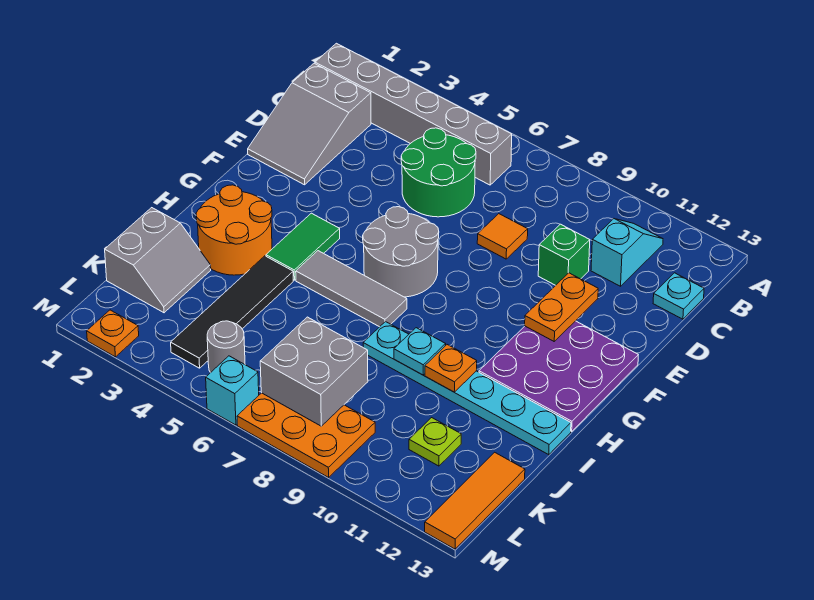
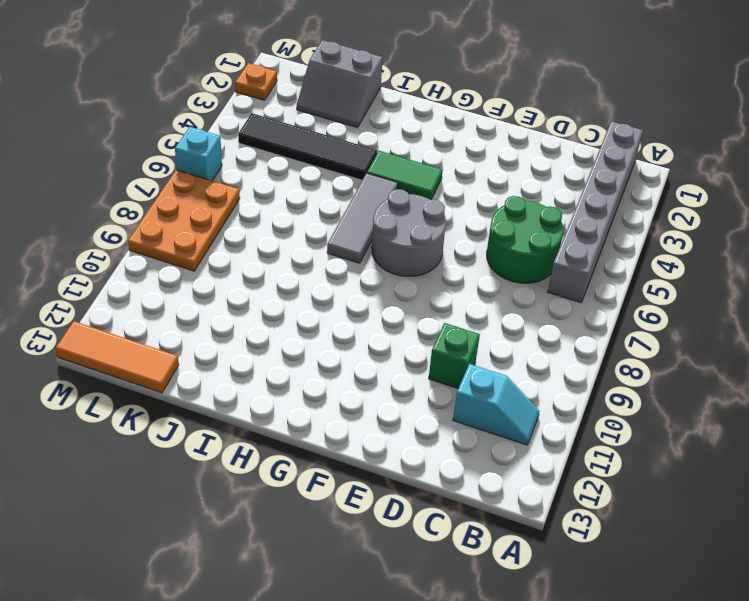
none -> grey 2x3 slope [248,63,371,185]
none -> cyan 1x1 plate [653,273,704,319]
none -> orange 1x1 tile [477,214,528,259]

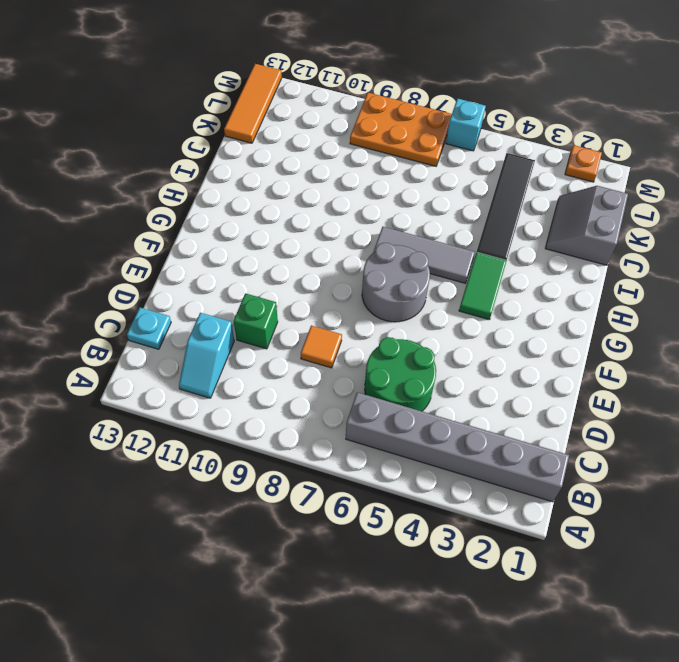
none -> grey 2x3 slope [248,63,371,185]
none -> purple 3x3 plate [479,321,638,431]
none -> orange 2x2 round brick [196,185,272,275]

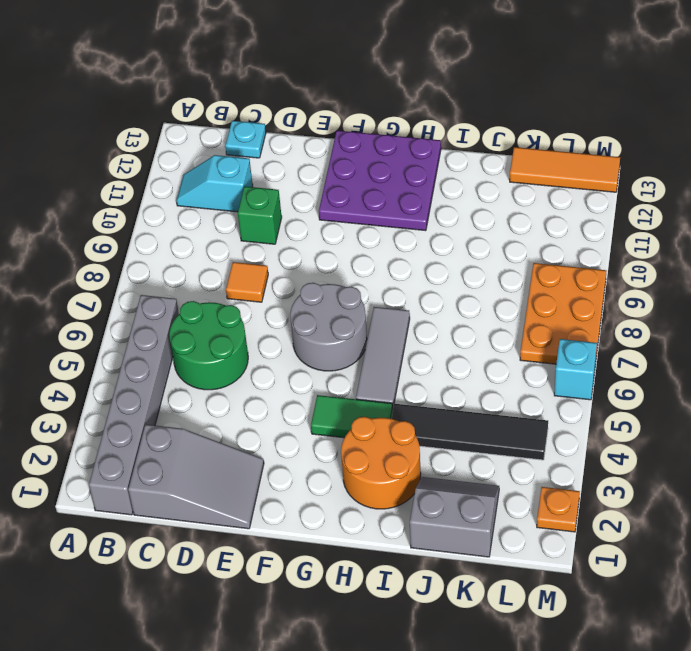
none -> cyan 1x6 plate [363,322,571,455]
none -> lime 1x1 plate [409,418,461,466]
none -> grey 1x1 round brick [207,321,245,373]

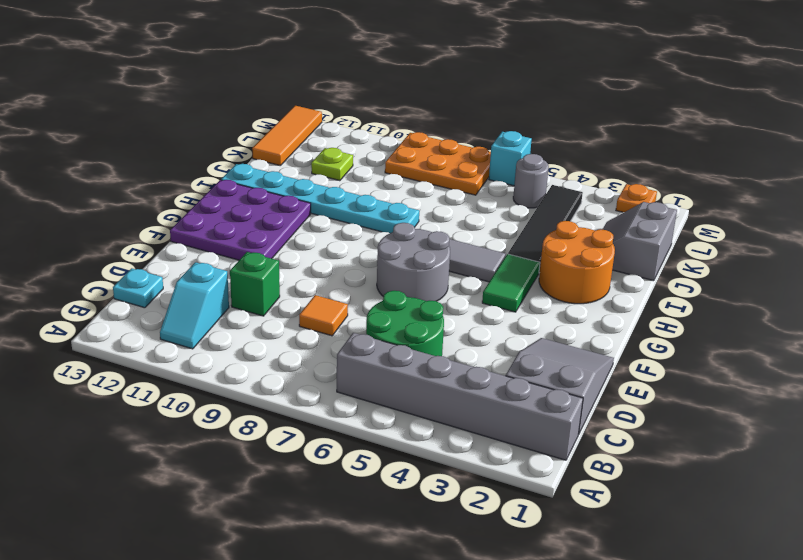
none -> orange 1x2 plate [525,273,598,341]
none -> cyan 1x1 plate [394,328,446,375]
none -> orange 1x1 plate [425,345,477,392]

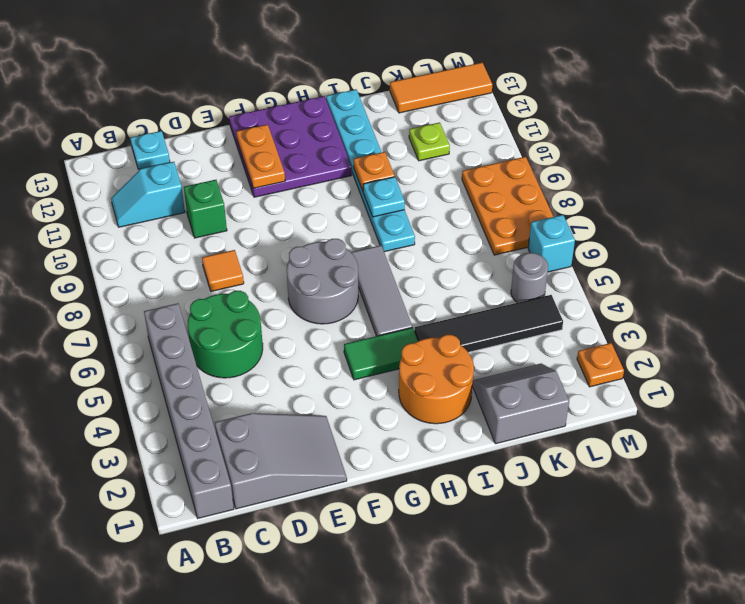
orange 1x2 plate [236,124,285,188] -> orange 1x2 plate turned to [525,273,598,341]
none -> grey 2x2 brick [260,317,368,426]

